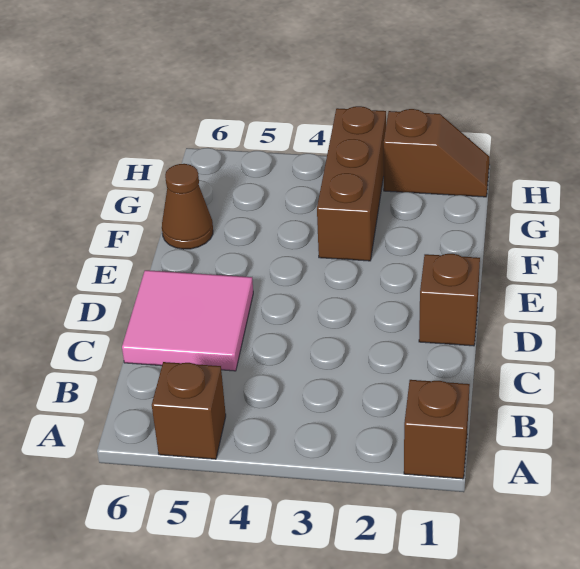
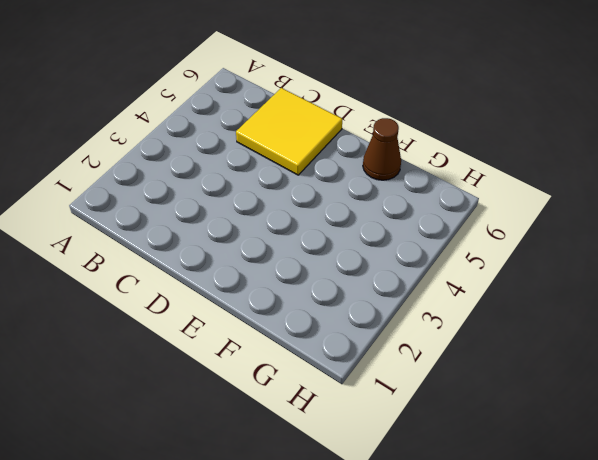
yellow 2x2 tile [236,88,342,175] -> pink 2x2 tile [122,270,253,371]
none -> brown 1x1 brick [404,380,470,479]
none -> brown 1x1 brick [152,362,226,459]

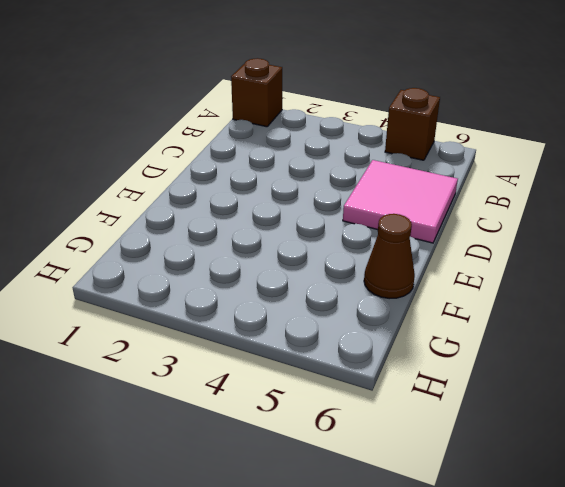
none -> brown 1x1 brick [419,254,480,346]
none -> brown 1x3 brick [317,106,386,261]

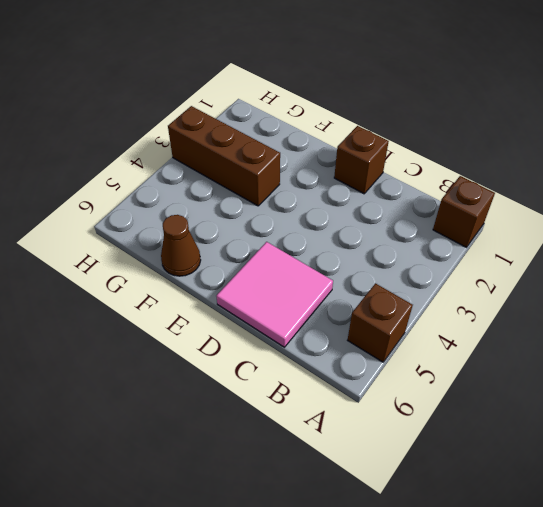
none -> brown 1x2 slope [384,109,490,197]

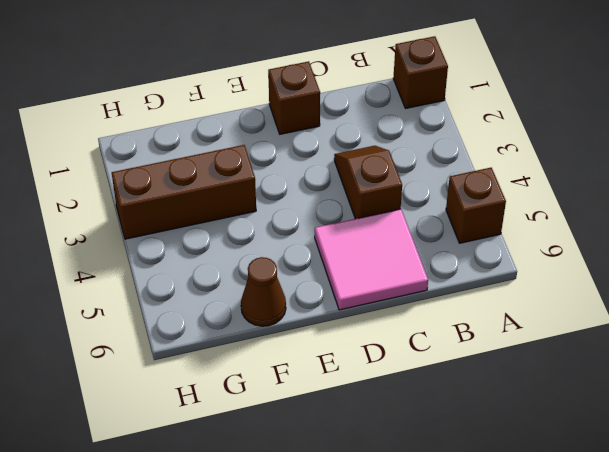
brown 1x2 slope [334,146,402,219] -> brown 1x2 slope moved to [384,109,490,197]

